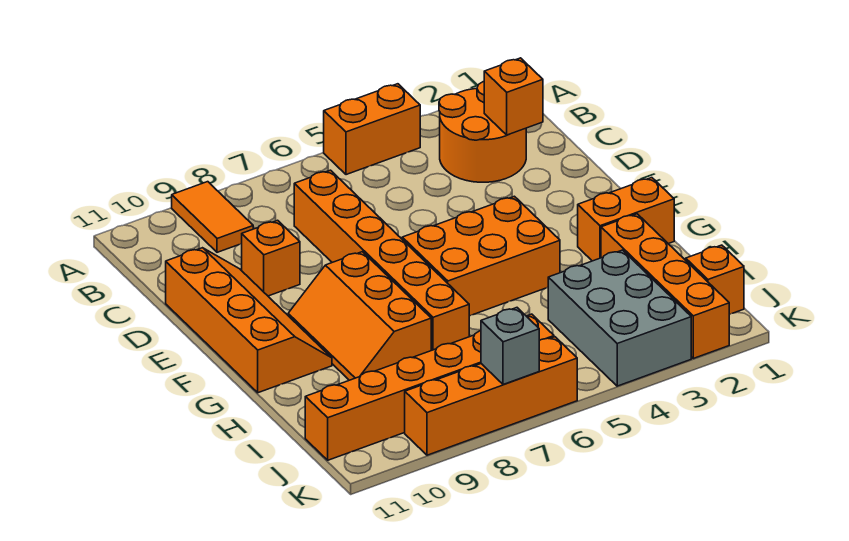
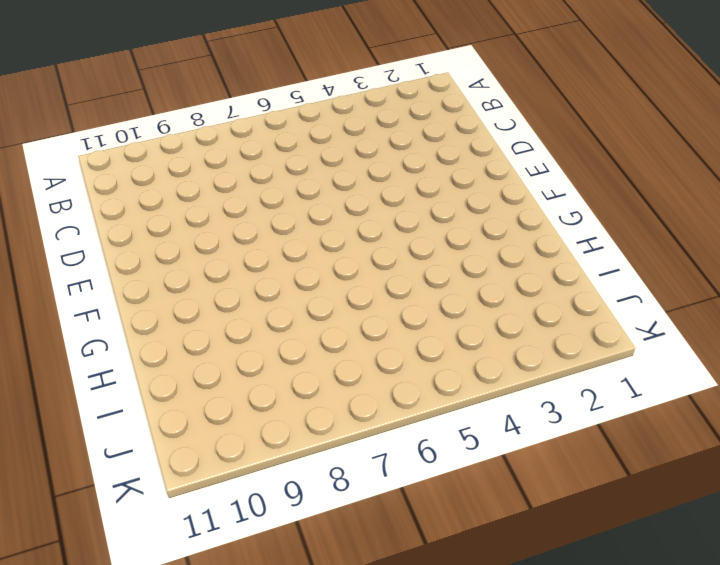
none -> orange 1x2 brick [324,84,420,175]
none -> orange 1x2 tile [172,182,253,252]
none -> orange 2x2 round brick [439,81,526,182]

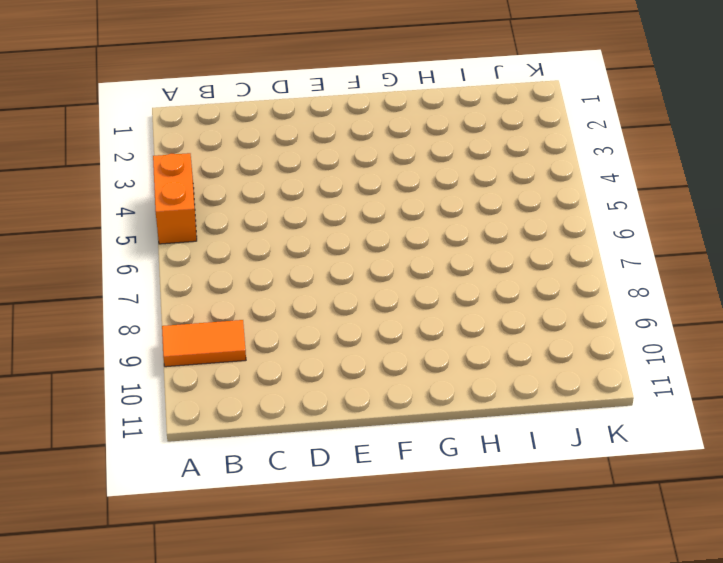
none -> orange 2x2 round brick [439,81,526,182]
none -> orange 1x6 brick [294,170,469,350]
none -> orange 1x1 brick [242,220,300,296]

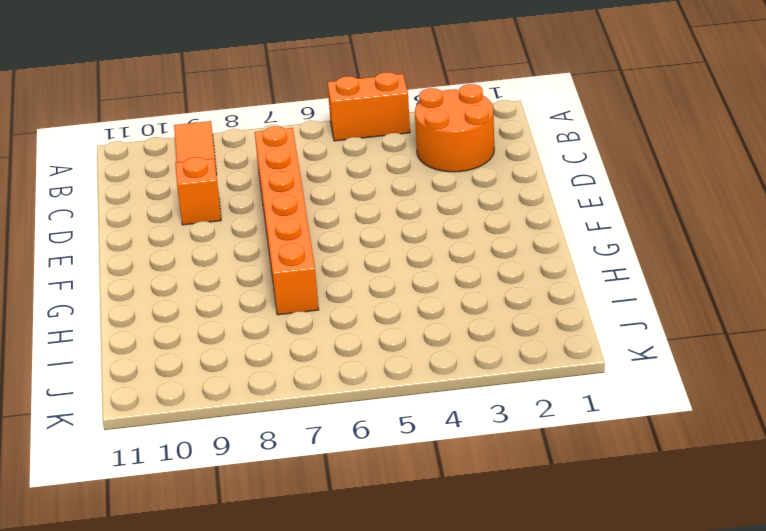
none -> orange 2x4 slope [166,248,332,393]
none -> orange 2x3 brick [402,196,560,316]
none -> orange 2x3 slope [288,252,431,380]

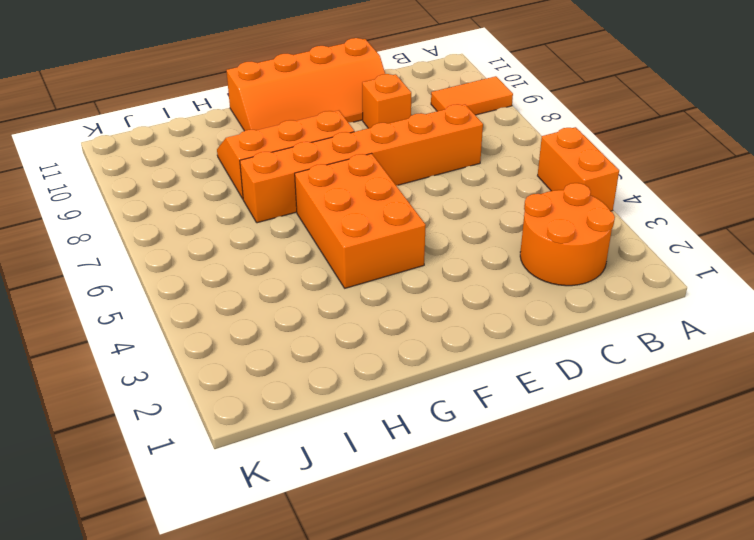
none -> orange 1x2 brick [578,178,674,261]
none -> orange 1x4 brick [601,214,729,358]
none -> grey 2x3 brick [548,250,691,386]

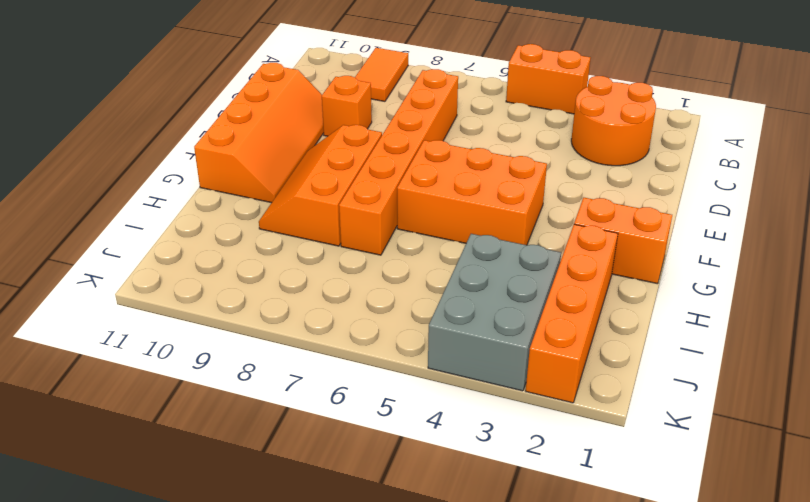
none -> orange 1x1 brick [686,245,744,314]
none -> orange 1x6 brick [305,314,554,460]
none -> orange 1x4 brick [405,337,577,455]

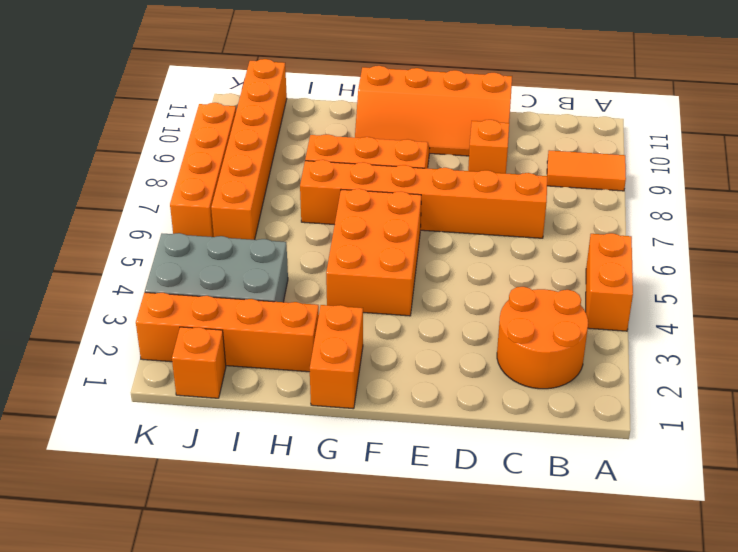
none -> orange 1x1 brick [484,58,543,135]
none -> grey 1x1 brick [481,308,539,385]

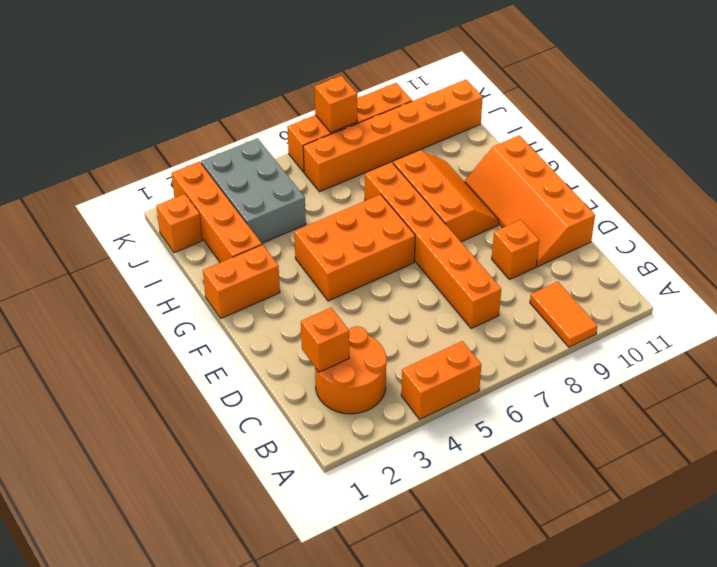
orange 1x1 brick [315,76,357,133] -> grey 1x1 brick [481,308,539,385]

